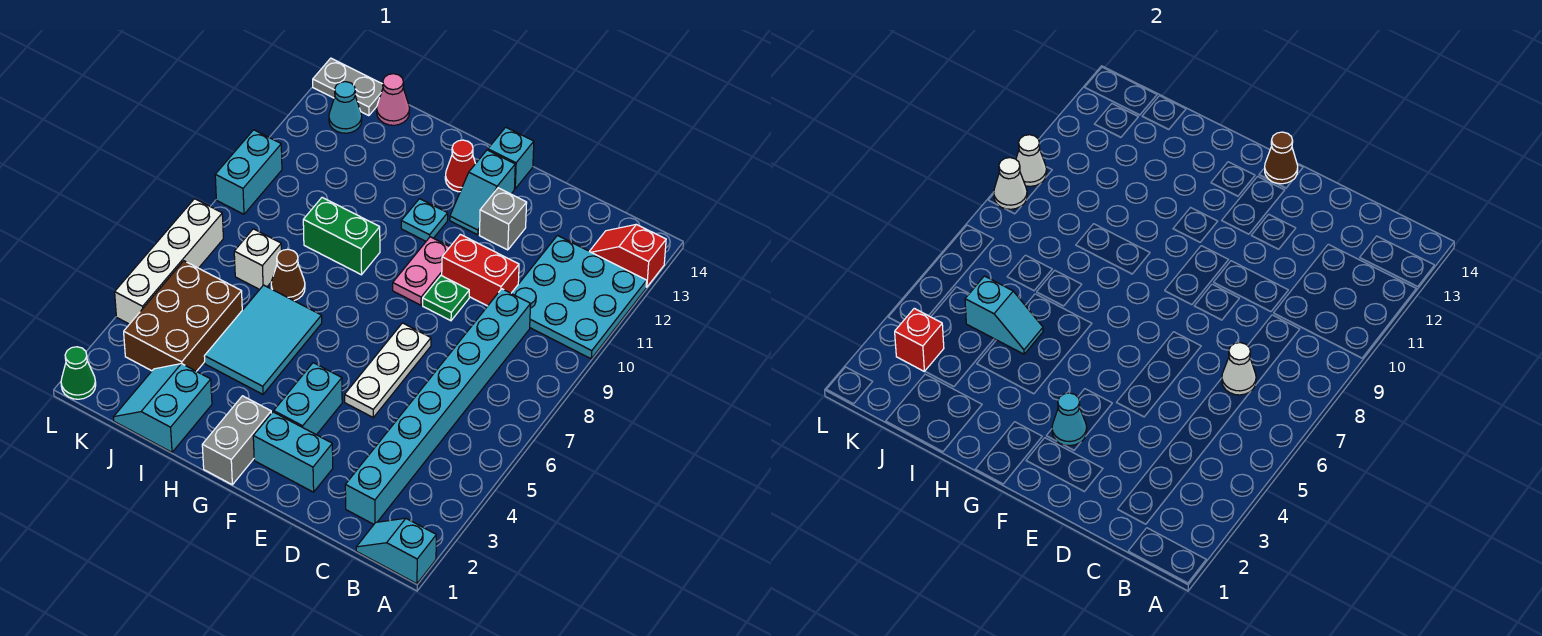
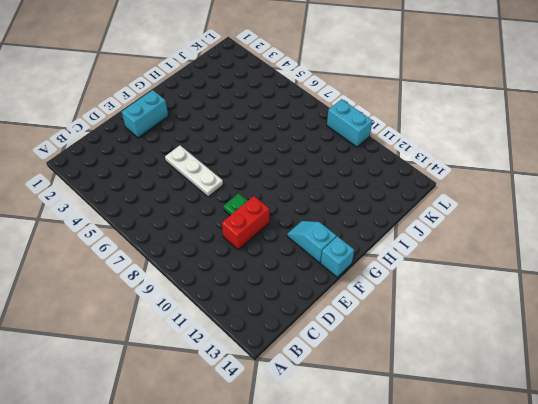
none -> cyan 1x2 slope [356,518,436,584]
none -> cyan 3x3 plate [511,236,647,359]
none -> red 1x2 slope [590,224,666,287]
none -> cyan 1x8 brick [345,289,531,524]

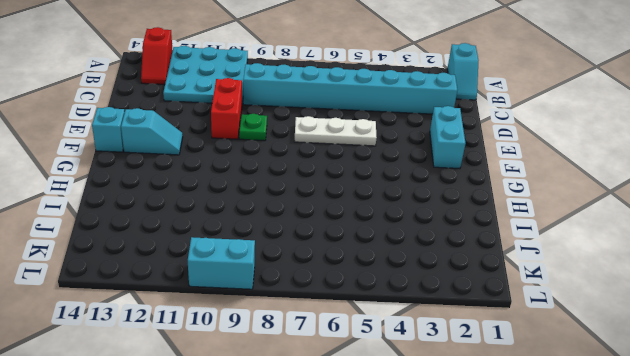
none -> grey 1x1 brick [479,188,527,250]
none -> cyan 1x2 brick [274,363,342,435]
none -> pink 1x2 plate [393,237,450,305]
none -> grey 1x2 brick [202,396,271,485]

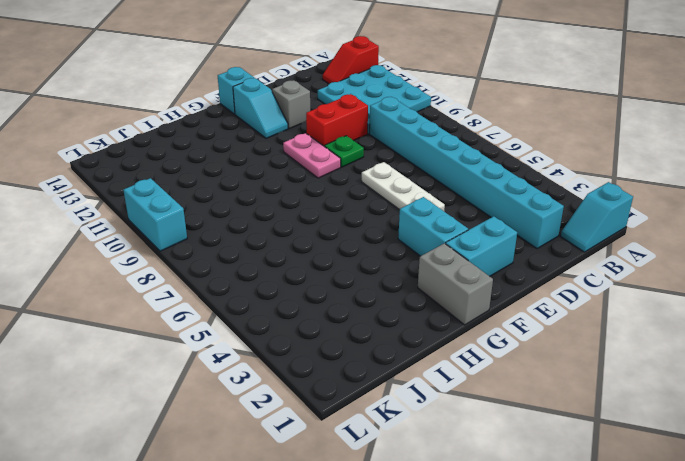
none -> cyan 1x1 plate [401,199,448,241]
none -> red 1x1 cone [445,140,476,192]
none -> cyan 2x3 tile [204,285,322,394]
none -> green 1x2 brick [303,197,380,275]

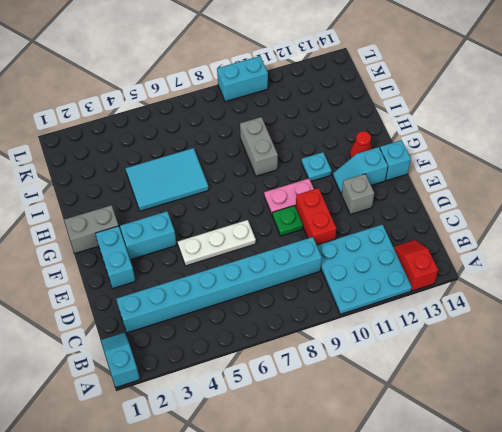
grey 1x2 brick [240,117,278,176] -> green 1x2 brick [303,197,380,275]
none -> cyan 2x2 slope [114,364,212,452]
none -> brown 1x1 cone [271,249,305,301]
none -> brown 2x3 brick [124,261,242,371]
none -> white 1x1 brick [234,229,282,290]

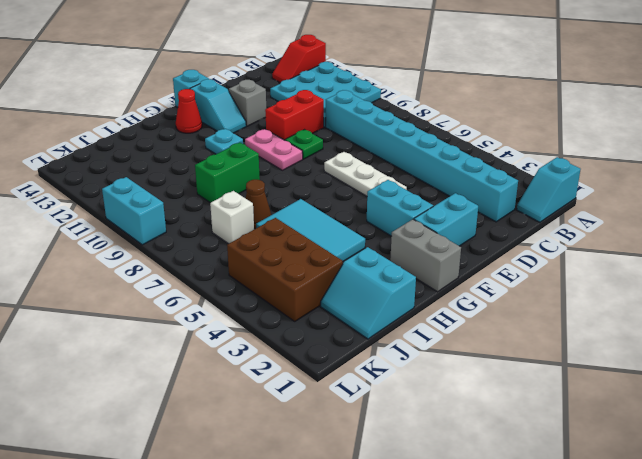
none -> pink 1x1 cone [377,74,410,125]
none -> cyan 1x1 cone [329,82,362,133]
none -> grey 1x2 plate [313,58,383,116]
none -> green 1x1 cone [61,347,96,399]

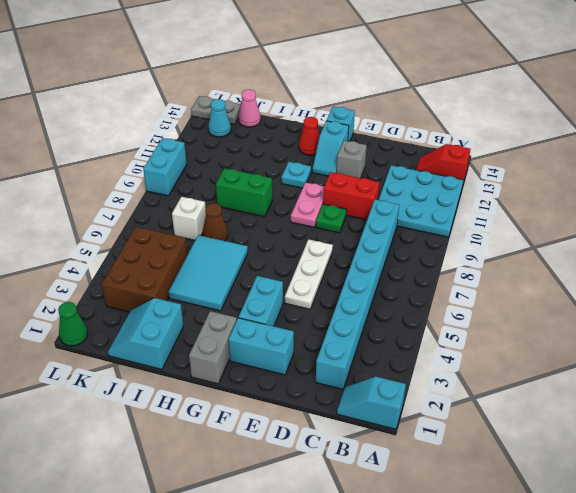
none -> white 1x4 brick [115,199,223,324]
none -> white 1x1 cone [1222,343,1256,395]
none -> cyan 1x1 cone [1052,393,1087,446]
none -> brown 1x1 cone [1265,132,1298,184]

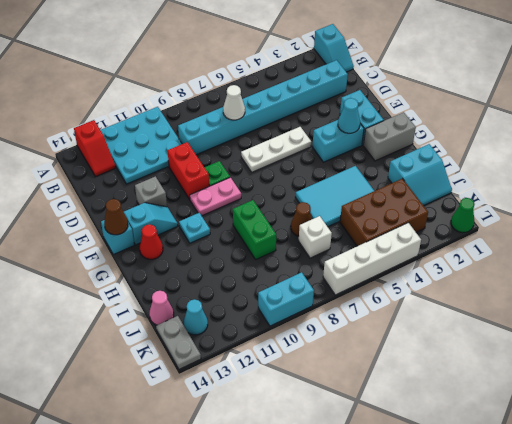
none -> cyan 1x2 slope [965,276,1043,354]
none -> red 1x1 brick [895,308,944,371]
none -> white 1x1 cone [994,158,1027,209]
none -> white 1x1 cone [1016,135,1047,186]

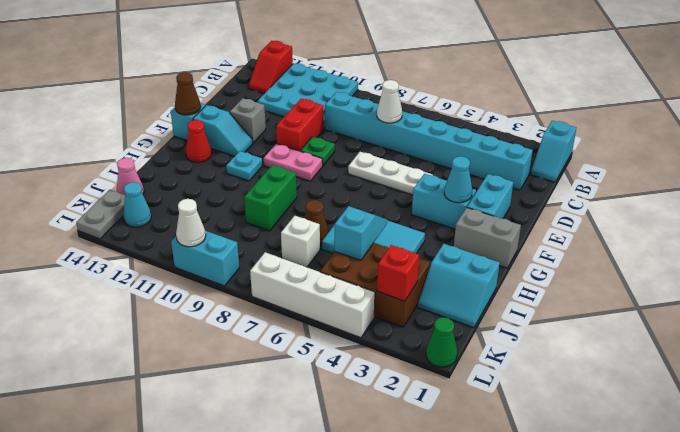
none -> white 1x1 cone [994,158,1027,209]

